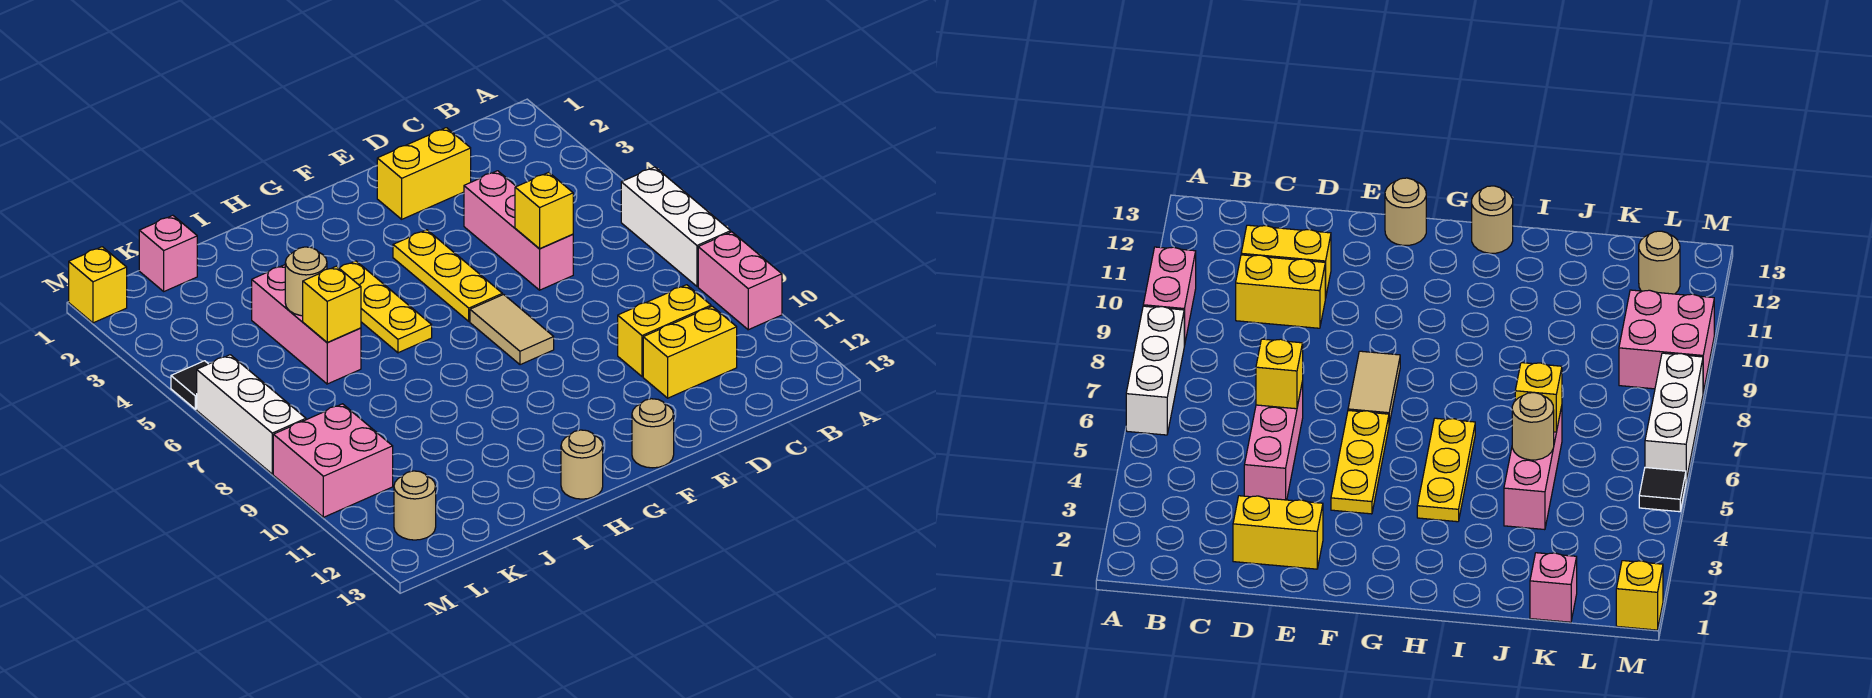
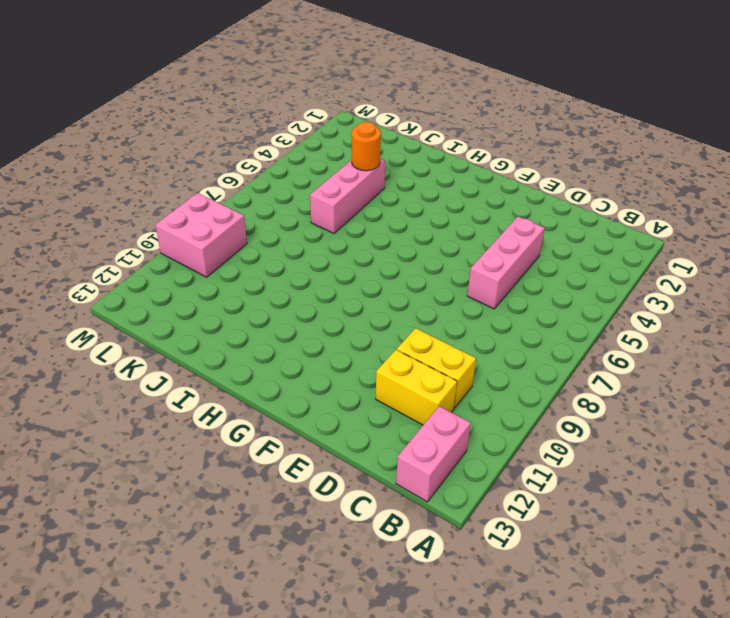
pink 1x2 brick [396,406,471,502] -> pink 1x2 brick moved to [698,232,782,330]
orange 1x1 round brick [352,122,381,171] -> none
none -> white 1x3 brick [621,167,731,286]
none -> yellow 1x2 brick [377,128,471,219]
none -> yellow 1x3 plate [393,230,502,321]

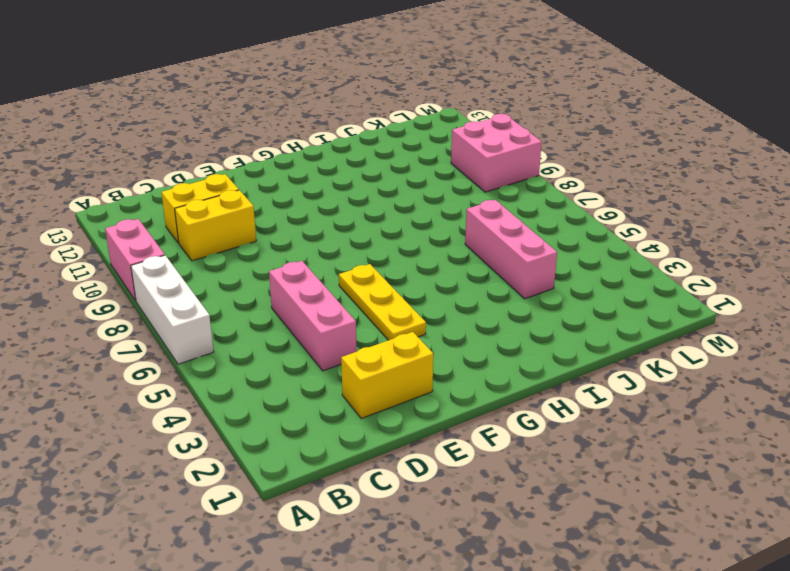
none -> tan 1x2 tile [470,295,554,365]
none -> tan 1x1 round brick [632,399,674,468]
none -> yellow 1x3 plate [339,261,432,353]

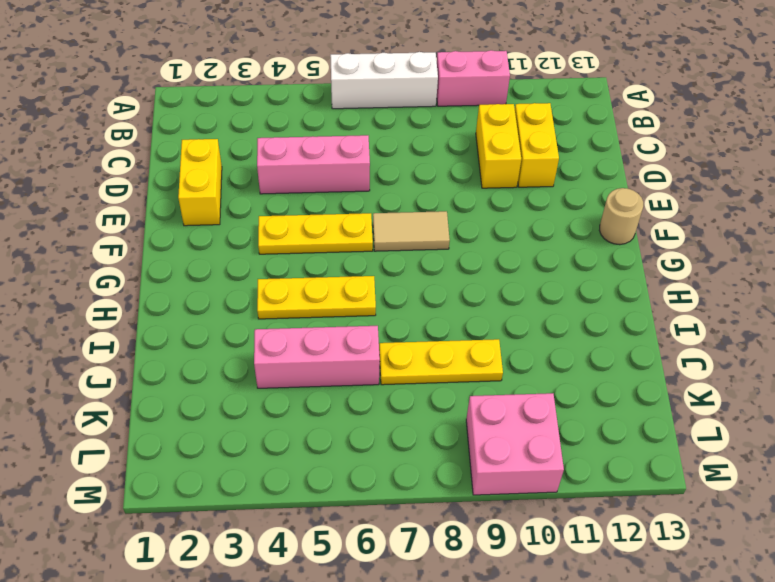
yellow 1x3 plate [379,339,503,385] -> none
none -> tan 1x1 round brick [561,430,603,499]
none -> pink 1x1 brick [139,215,197,291]
none -> tan 1x1 round brick [394,471,436,540]

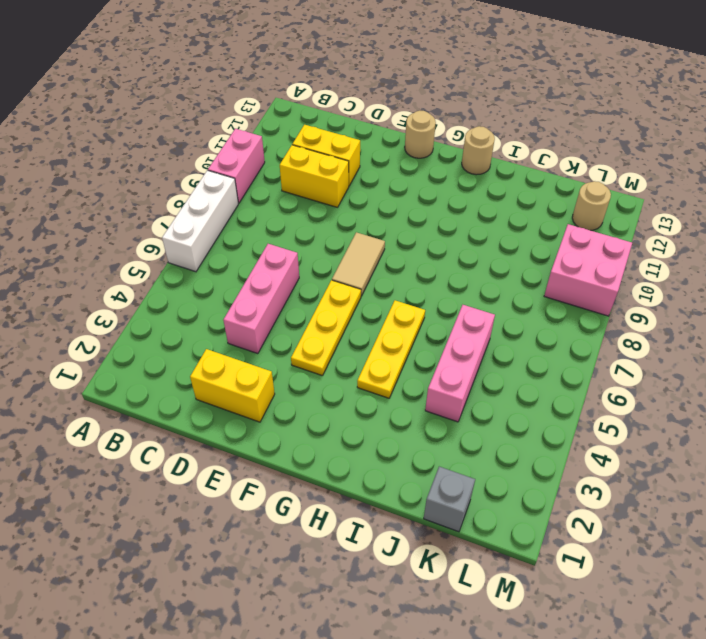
grey 1x1 brick [424,467,475,532] -> pink 1x1 brick [139,215,197,291]
none -> yellow 1x1 brick [69,247,127,323]
none -> black 1x1 tile [171,361,208,409]
none -> white 1x3 brick [197,355,306,474]

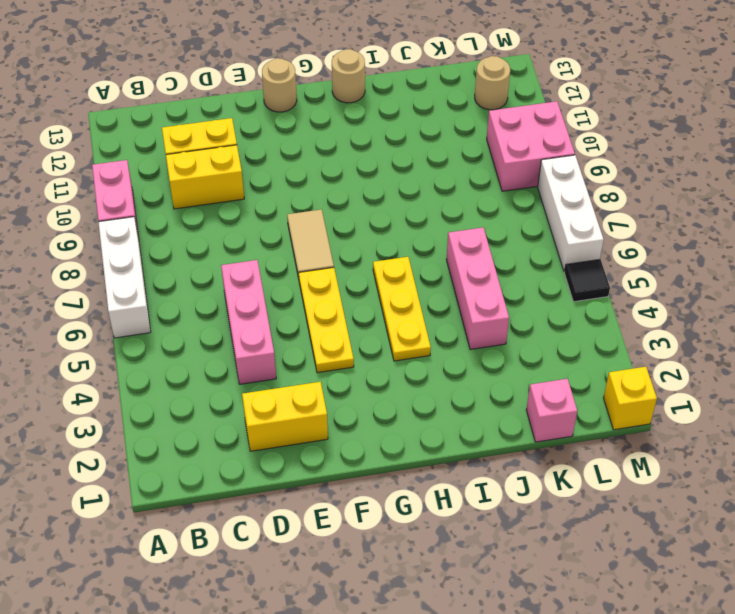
none -> yellow 1x1 brick [515,172,573,249]
none -> tan 1x1 round brick [285,247,327,316]
none -> yellow 1x1 brick [303,266,361,343]

